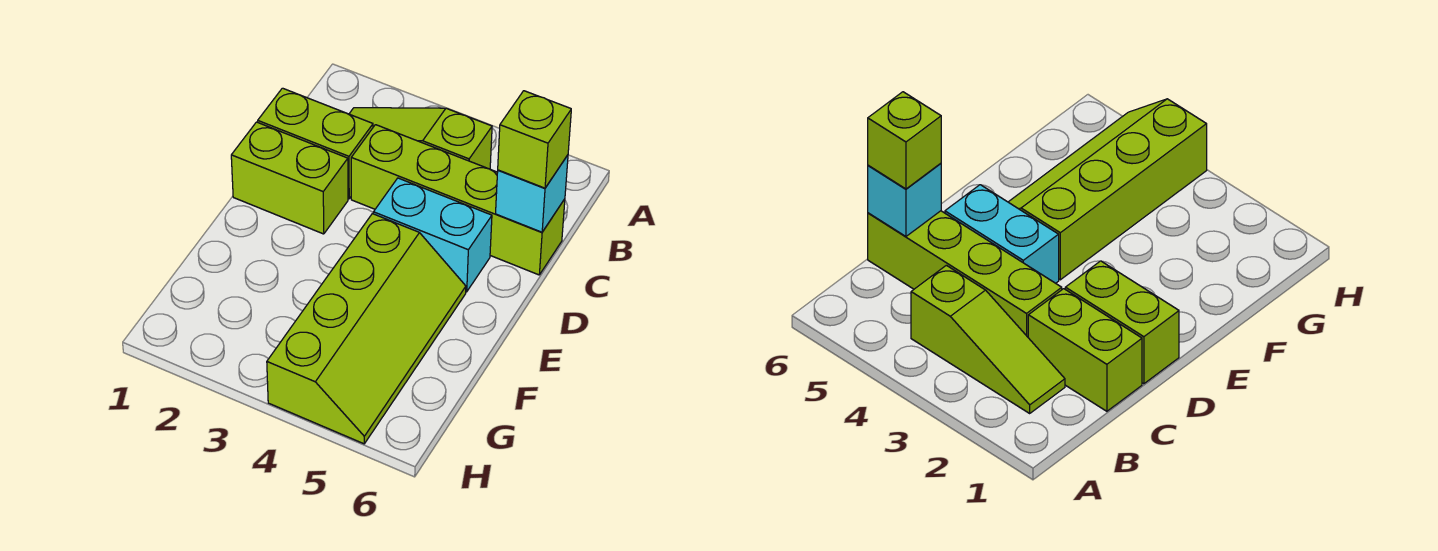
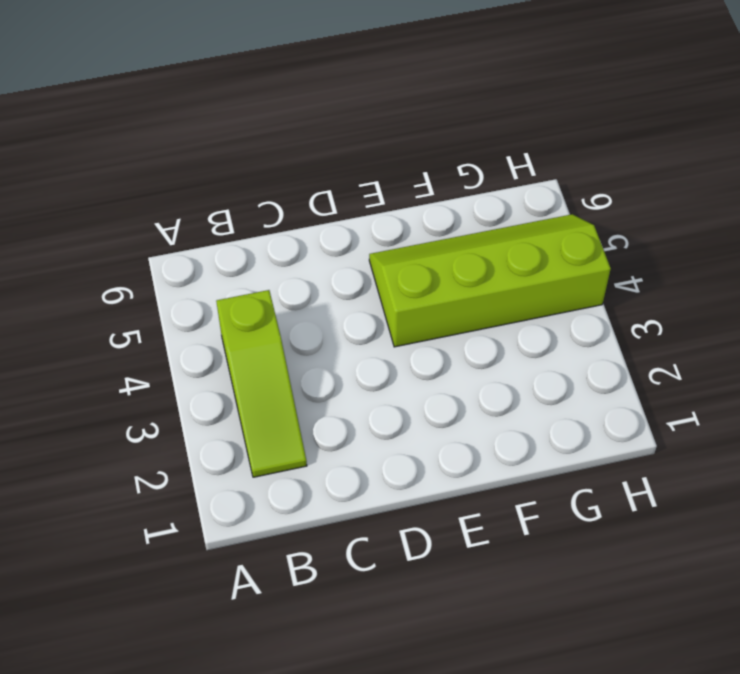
none -> lime 1x2 brick [258,88,373,199]
none -> lime 1x4 brick [351,125,565,275]

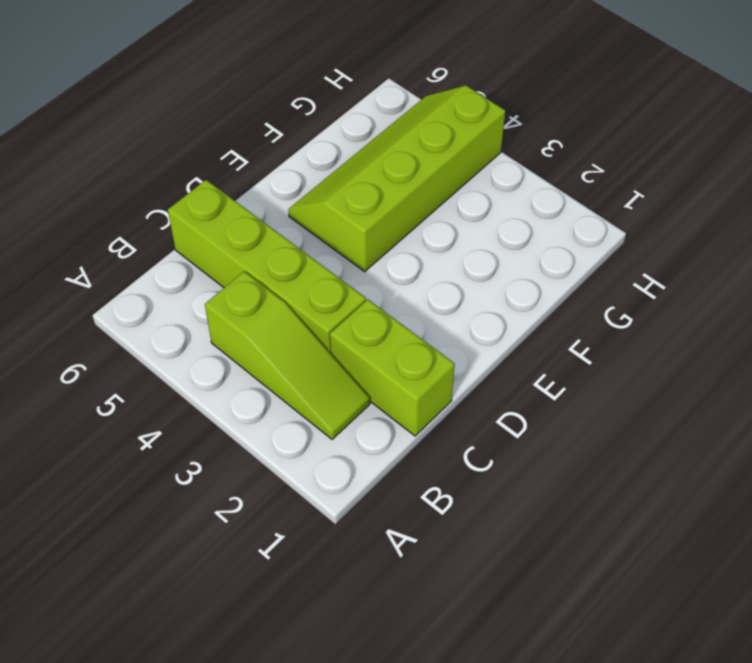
none -> lime 1x2 brick [231,122,348,234]
none -> cyan 1x2 brick [373,178,492,292]

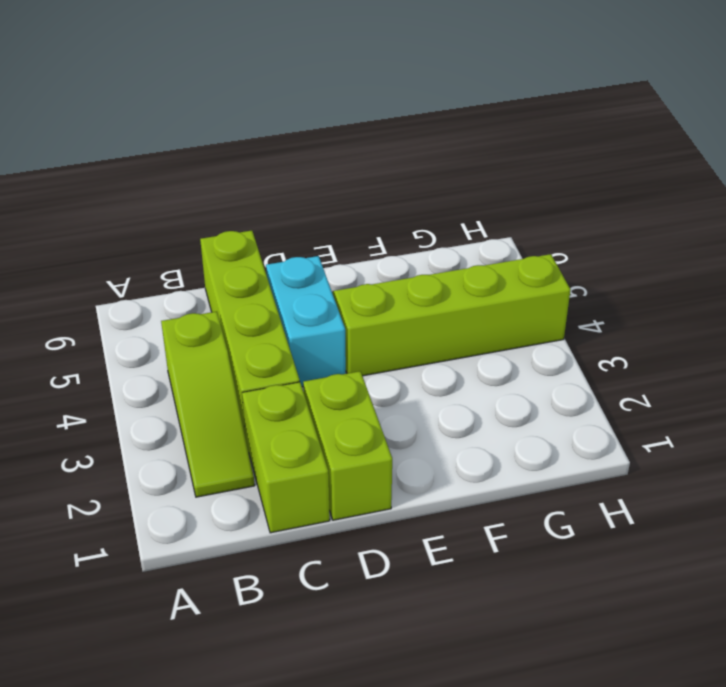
none -> cyan 1x1 brick [496,155,568,232]
none -> lime 1x1 brick [498,91,571,188]

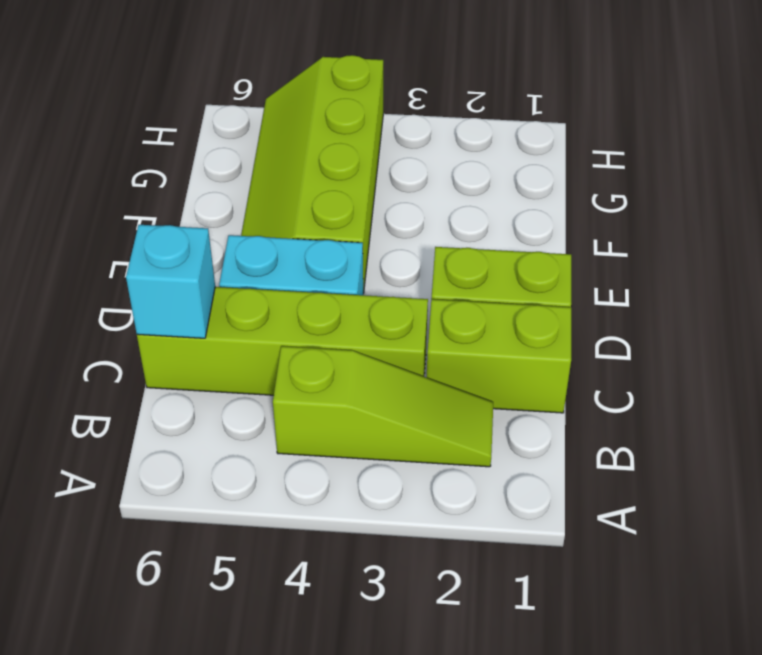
none -> lime 1x1 brick [498,91,571,188]

